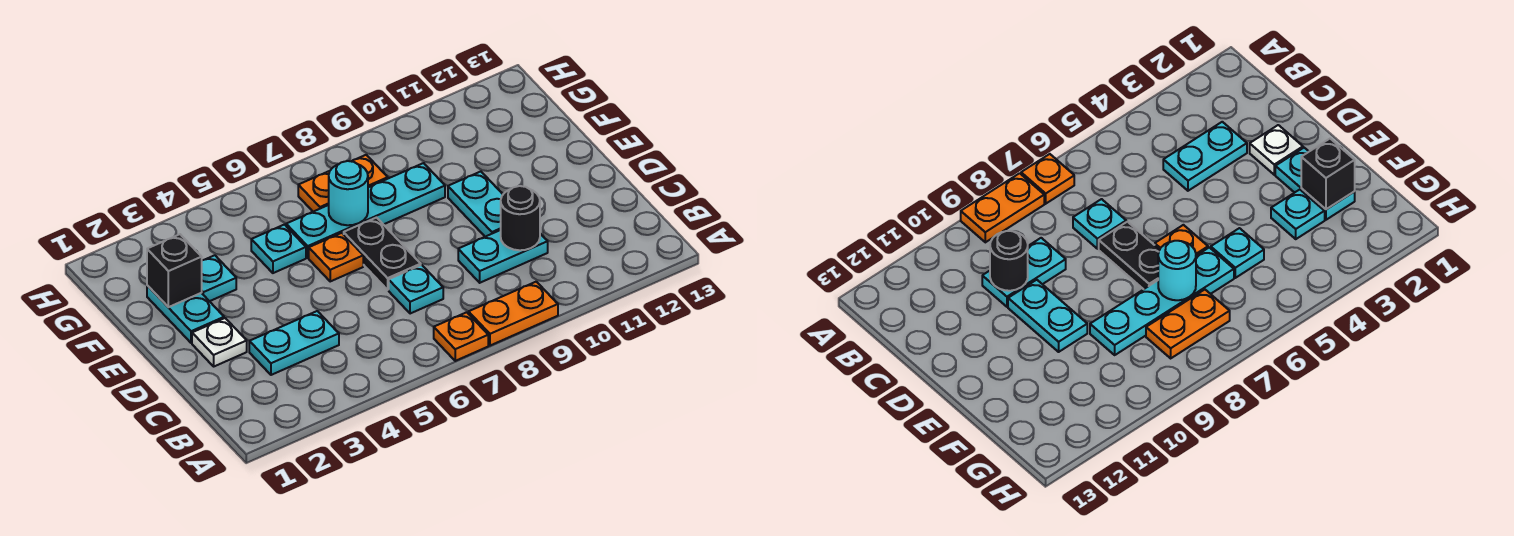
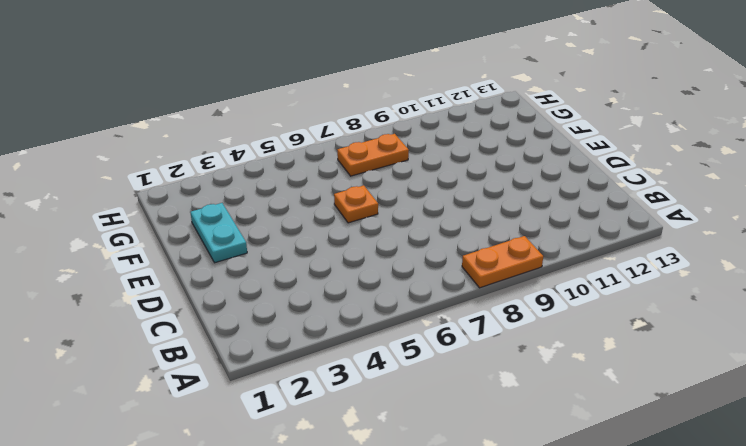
none -> orange 1x1 plate [434,312,488,361]
none -> cyan 1x2 plate [249,311,339,375]
none -> cyan 1x1 plate [389,265,443,314]

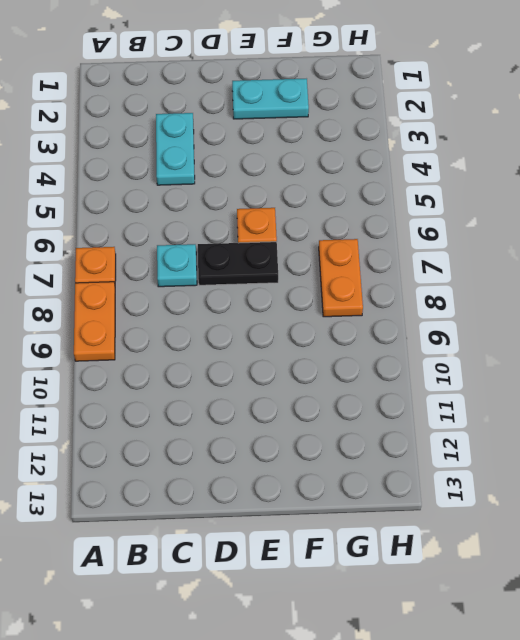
none -> cyan 1x2 plate [458,230,548,283]
none -> white 1x1 plate [192,318,247,366]
none -> cyan 1x2 plate [448,172,503,237]

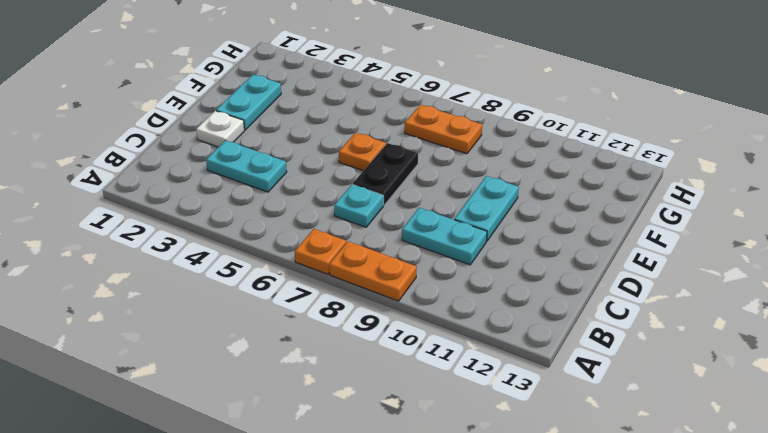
none -> cyan 1x1 plate [202,255,236,301]
none -> cyan 1x1 plate [251,225,306,273]
none -> cyan 1x4 plate [286,163,445,258]

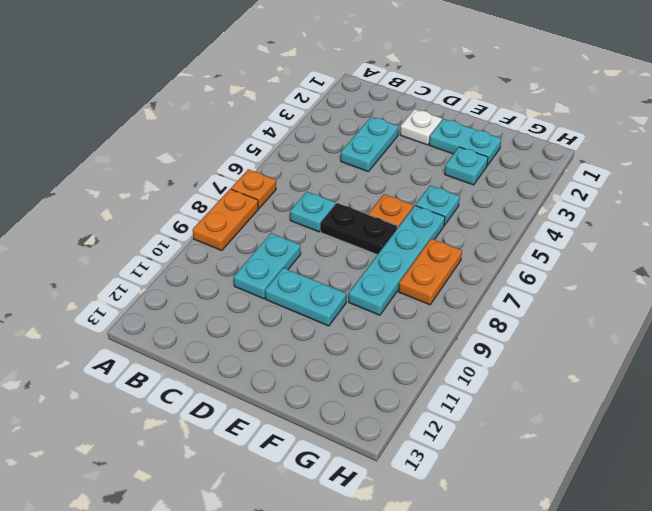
none -> black 1x1 round brick [501,186,540,250]
none -> black 1x1 brick [147,234,202,307]
none -> cyan 1x1 round brick [329,161,368,225]

